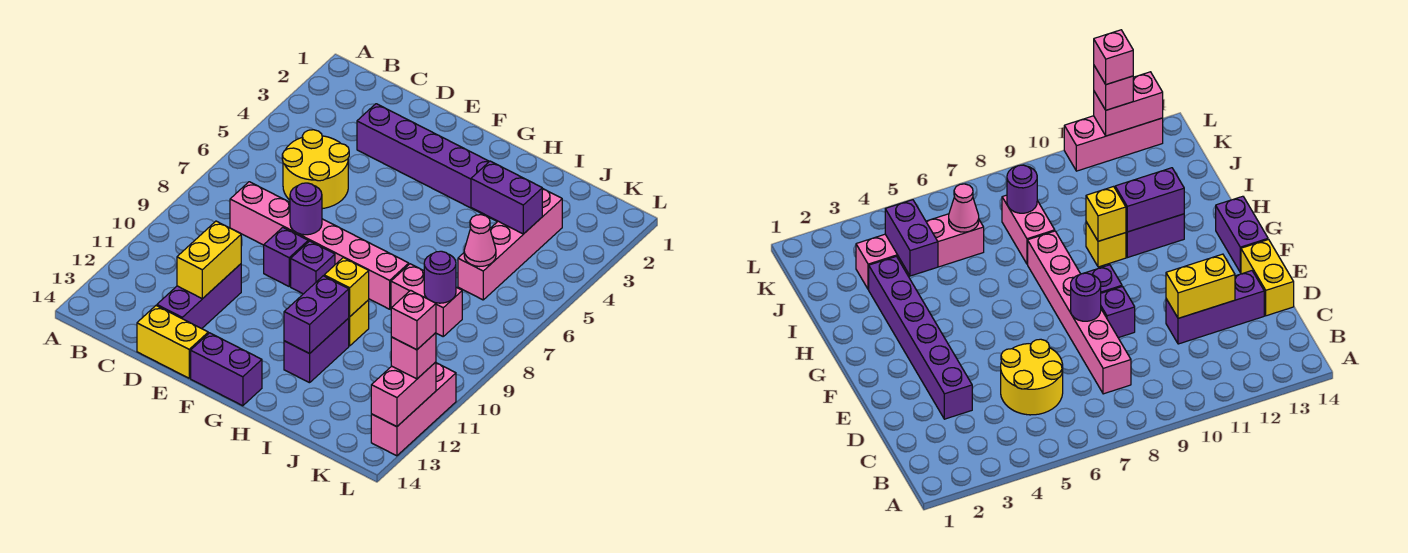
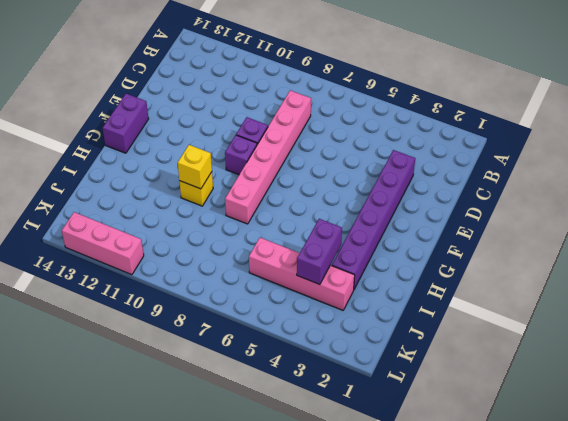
none -> yellow 2x2 round brick [282,130,349,209]
none -> purple 1x3 brick [157,264,241,329]
none -> yellow 1x2 brick [137,306,208,378]

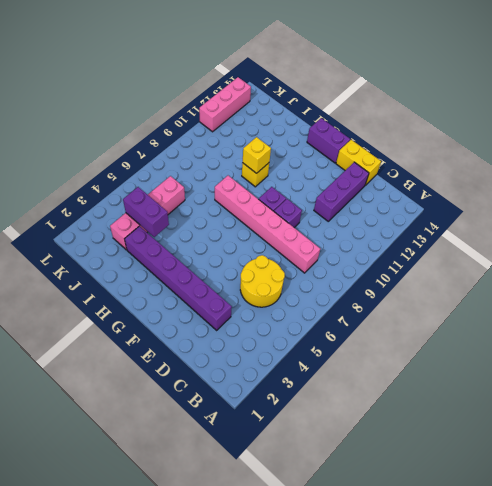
none -> purple 1x2 brick [284,318,349,383]
none -> pink 1x2 brick [391,264,462,336]
none -> yellow 1x2 brick [177,221,241,299]

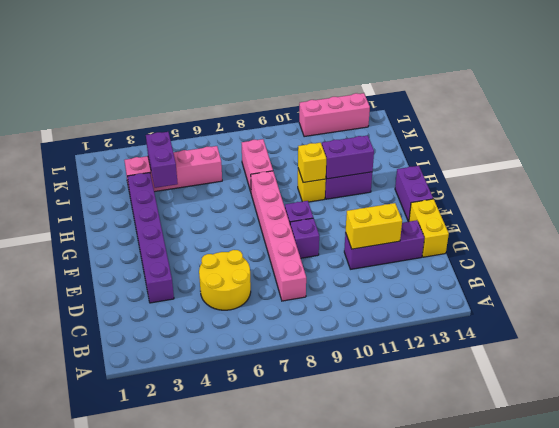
none -> purple 1x1 round brick [290,183,322,235]
none -> pink 1x1 cone [464,215,496,266]
none -> purple 1x1 round brick [424,251,456,303]

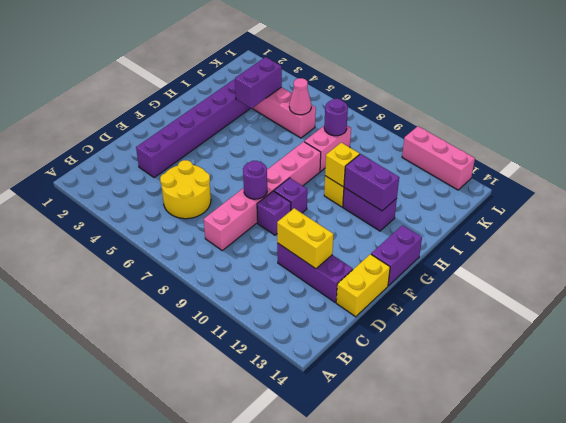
none -> pink 1x2 brick [371,362,436,427]
none -> pink 1x1 brick [391,333,436,379]
none -> pink 1x1 brick [391,290,436,350]

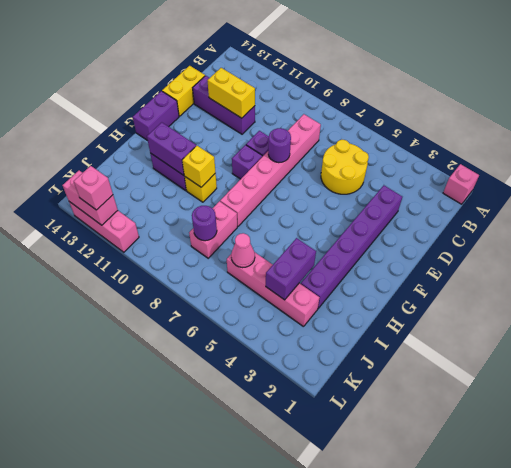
pink 1x1 brick [443,164,479,204] -> pink 1x1 brick moved to [391,290,436,350]

